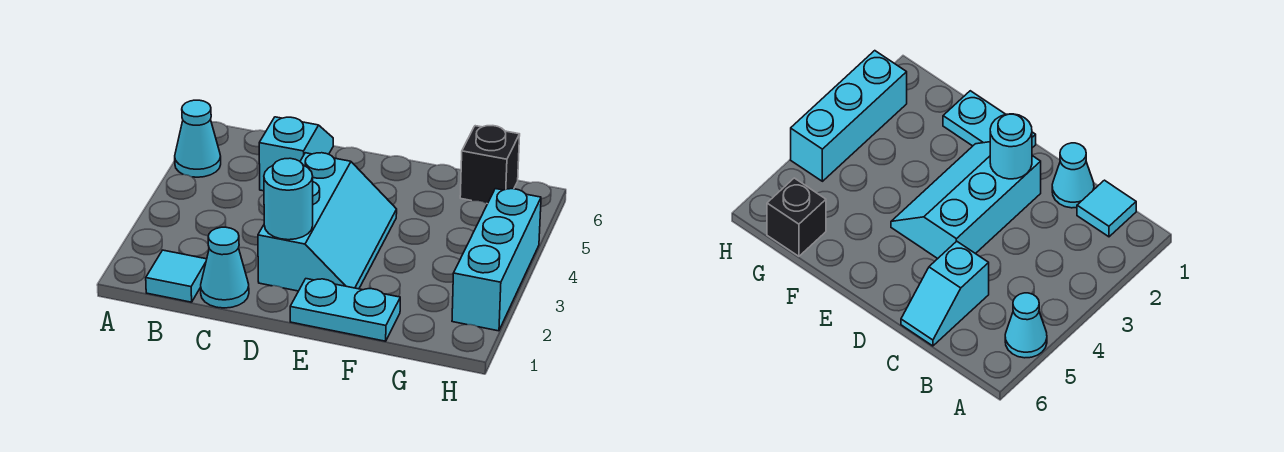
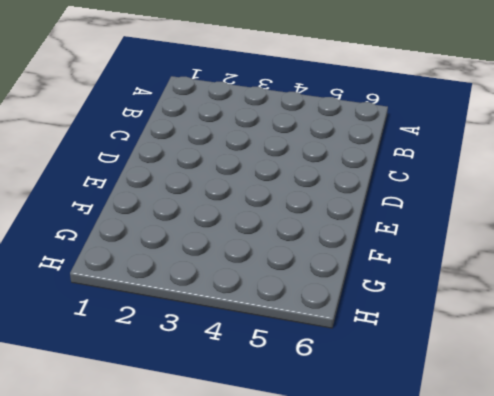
none -> cyan 1x1 cone [175,100,221,177]
none -> cyan 1x1 tile [146,250,207,302]

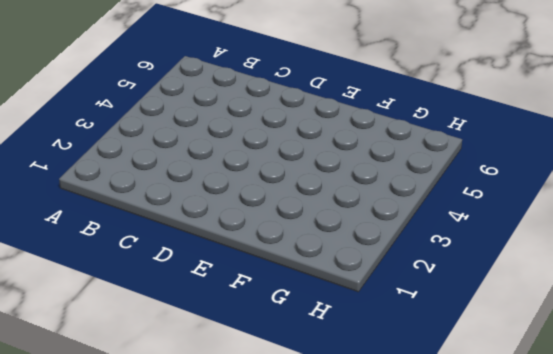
none -> cyan 1x1 cone [175,100,221,177]
none -> cyan 1x1 tile [146,250,207,302]

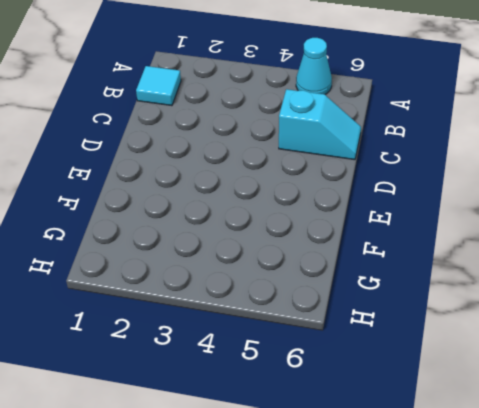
none -> cyan 1x1 cone [201,227,249,308]
none -> cyan 2x3 slope [258,153,397,291]

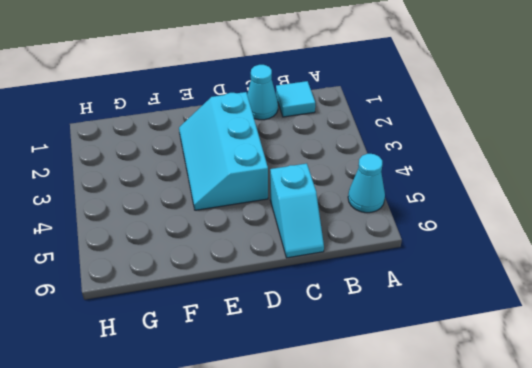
none -> cyan 1x2 plate [290,279,400,341]
none -> black 1x1 brick [460,126,520,204]

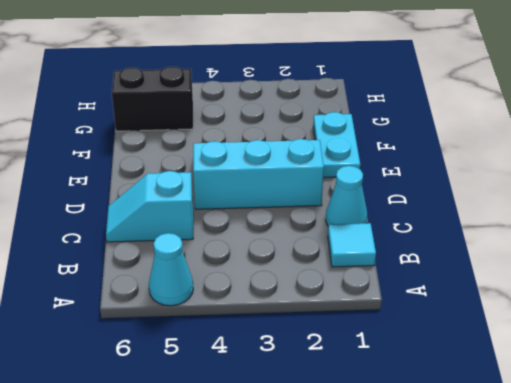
black 1x2 brick [112,66,193,131] -> black 1x1 brick [460,126,520,204]
none -> cyan 1x3 brick [452,189,541,331]
none -> cyan 1x1 round brick [264,158,313,240]

